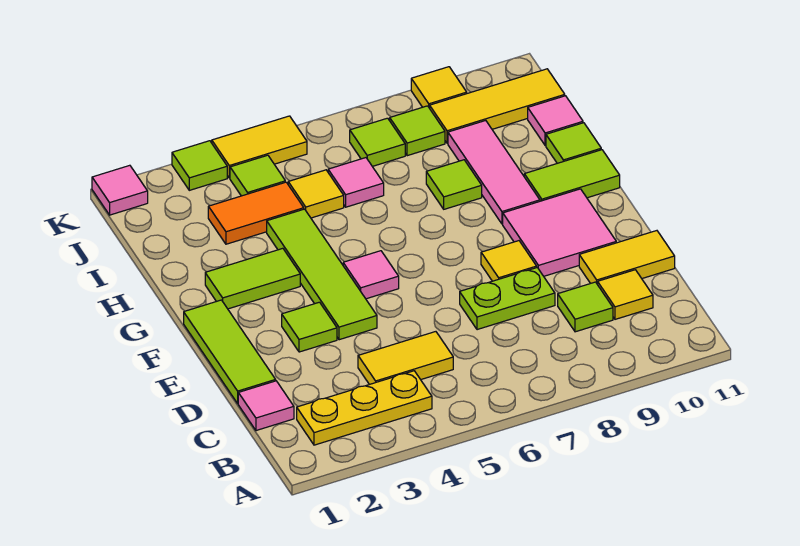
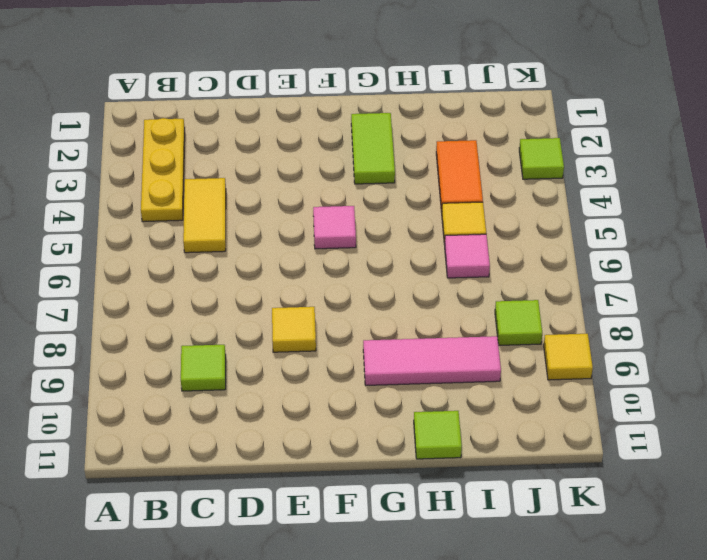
none -> pink 1x1 tile [238,381,294,431]
none -> yellow 1x1 tile [598,270,653,319]
none -> lime 1x3 tile [184,300,276,403]
none -> lime 1x2 plate [460,268,555,330]

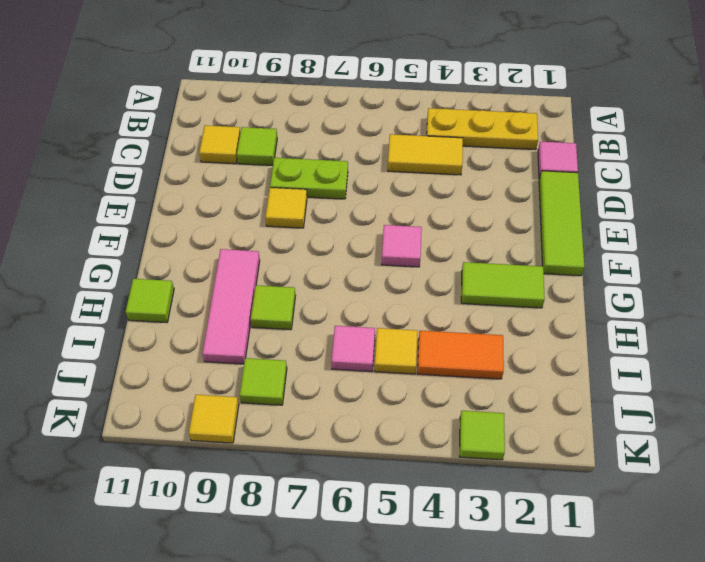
none -> yellow 1x2 tile [579,231,675,285]
none -> lime 1x1 tile [282,302,337,352]
none -> lime 1x4 tile [267,209,377,340]
none -> pink 2x2 tile [503,189,616,276]

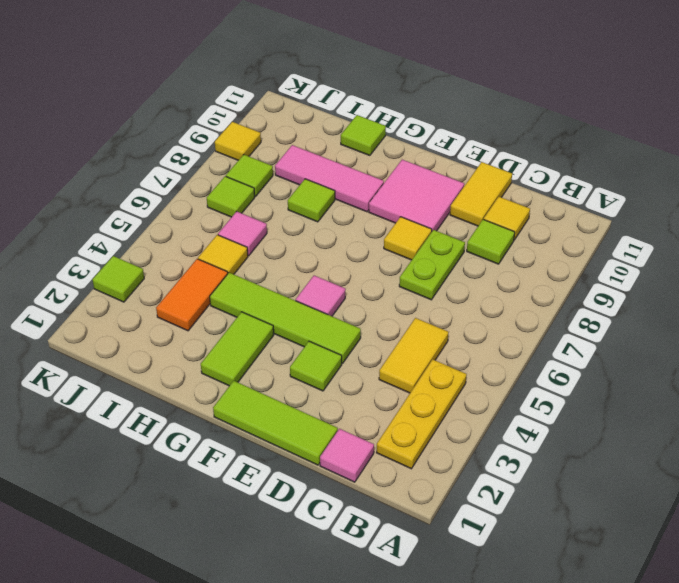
none -> lime 1x2 tile [524,150,620,201]
none -> pink 1x1 tile [528,96,583,146]
none -> lime 1x1 tile [230,155,285,196]
none -> yellow 1x3 tile [430,69,565,143]

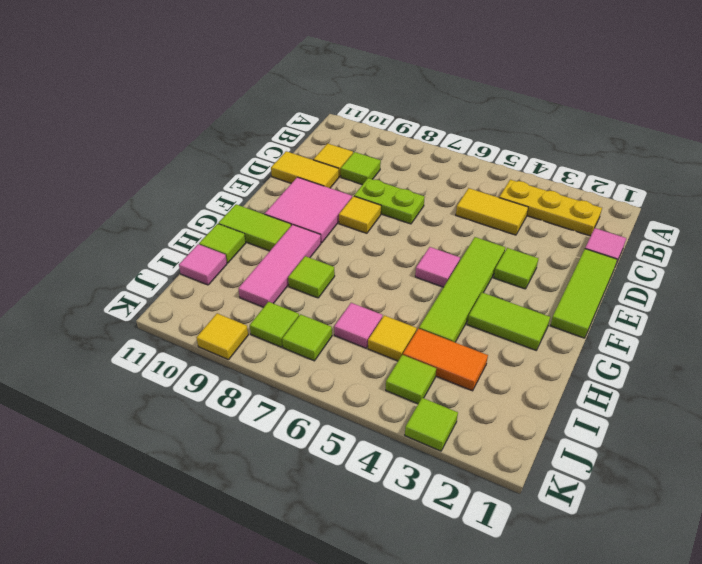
none -> yellow 1x3 tile [430,69,565,143]
none -> pink 1x1 tile [92,165,148,215]
none -> yellow 1x2 tile [212,116,307,178]

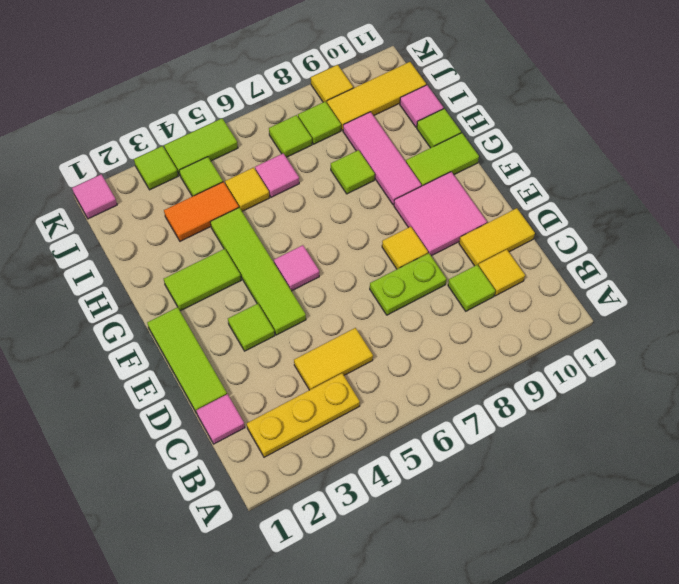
lime 1x2 tile [164,119,238,175] -> yellow 1x2 tile [212,116,307,178]

